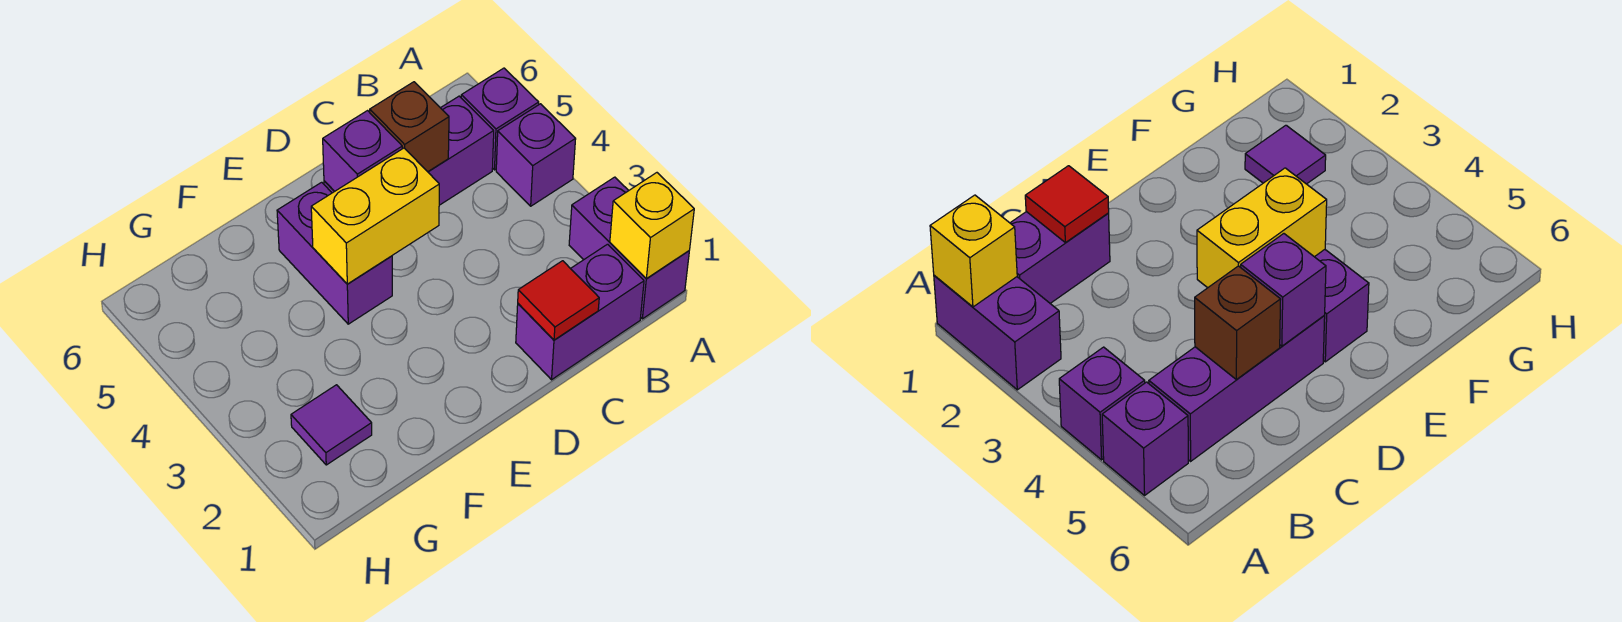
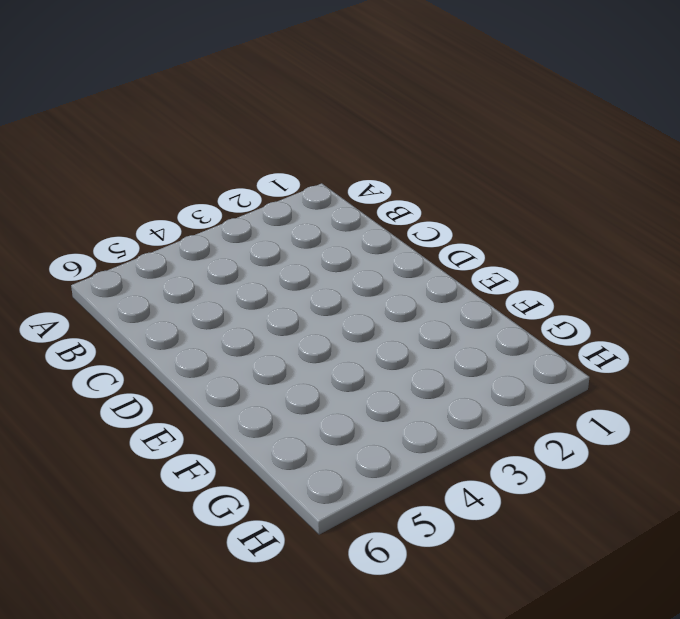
none -> purple 1x2 brick [569,177,689,319]
none -> purple 1x1 brick [496,104,576,206]
none -> purple 1x1 brick [461,68,539,170]

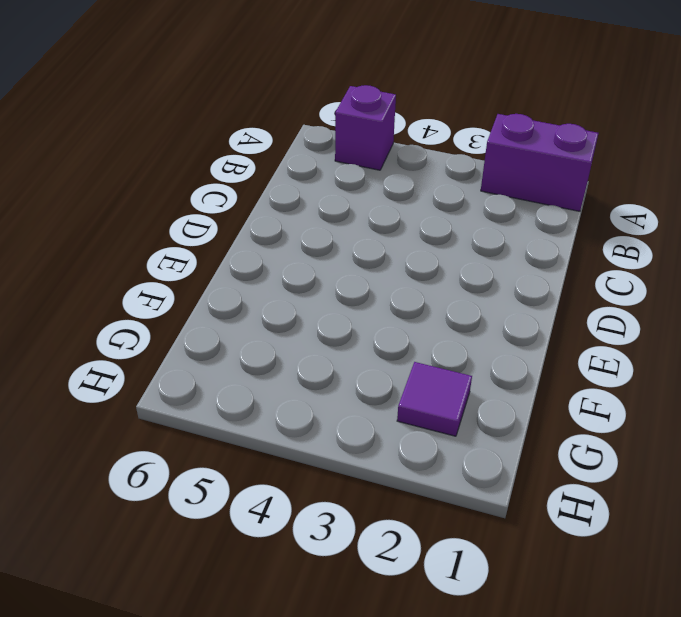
none -> purple 1x1 brick [496,104,576,206]
none -> purple 1x2 brick [516,244,644,380]
none -> purple 1x3 brick [324,96,494,205]

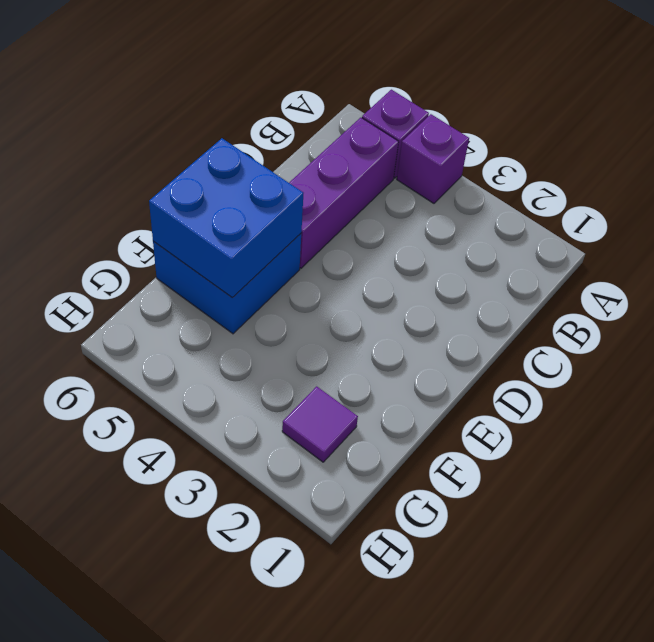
blue 2x2 brick [153,234,301,334] -> purple 1x2 brick [277,182,392,324]
blue 2x2 brick [149,138,303,297] -> none
none -> purple 1x2 brick [569,177,689,319]
none -> purple 1x2 brick [516,244,644,380]
none -> yellow 1x1 brick [610,173,694,279]

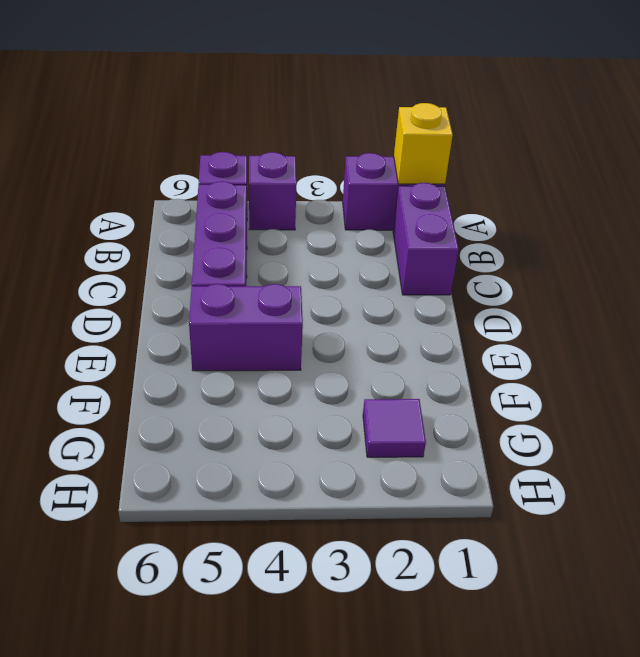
none -> red 1x1 tile [518,261,599,340]
none -> brown 1x1 brick [370,82,449,172]
none -> yellow 1x2 brick [311,148,439,284]

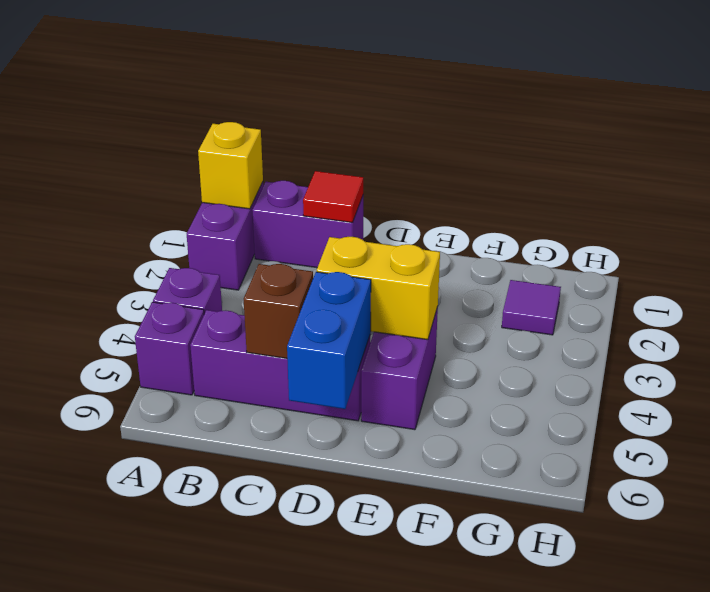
blue 1x2 brick [287,272,371,409] -> purple 1x1 brick [323,111,402,191]

